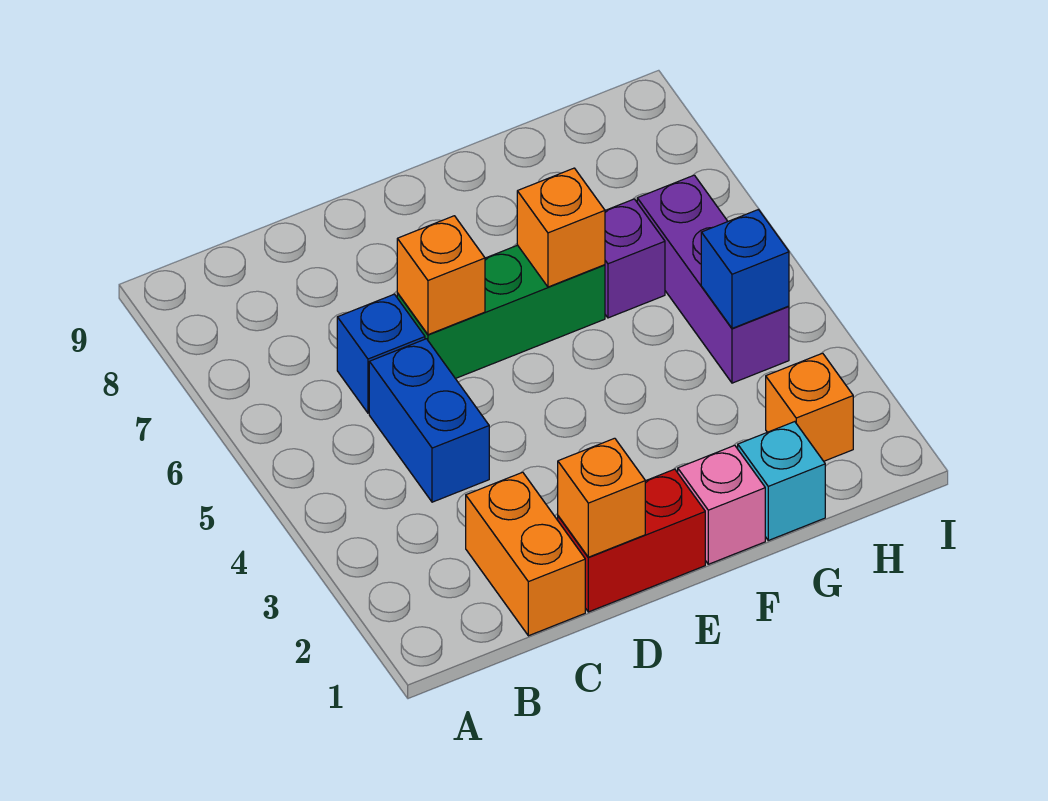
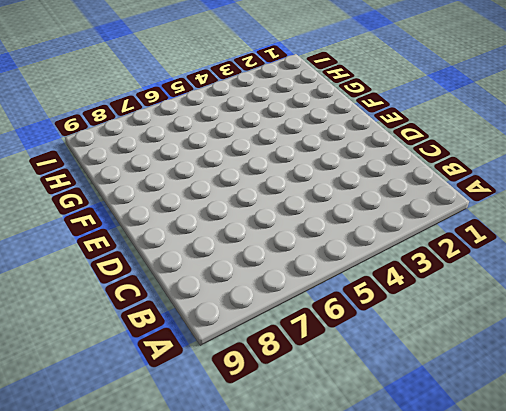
none -> orange 1x2 brick [466,472,585,636]
none -> blue 1x2 brick [369,339,489,502]
none -> blue 1x1 brick [337,294,425,413]

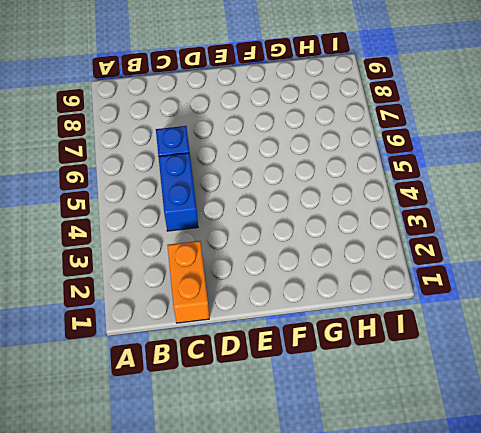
none -> red 1x2 brick [558,469,705,612]
none -> green 1x3 brick [397,245,605,379]
none -> pink 1x1 brick [678,445,765,564]

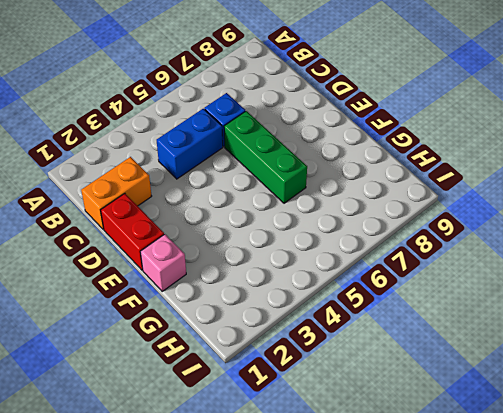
none -> cyan 1x1 brick [738,422,825,540]
none -> purple 1x1 brick [605,199,665,318]
none -> orange 1x1 brick [766,353,853,461]

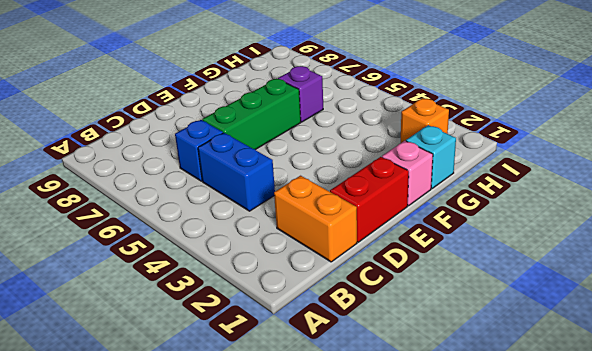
none -> purple 1x3 brick [637,175,789,383]
none -> orange 1x1 brick [558,438,645,557]
none -> orange 1x1 brick [397,216,485,335]

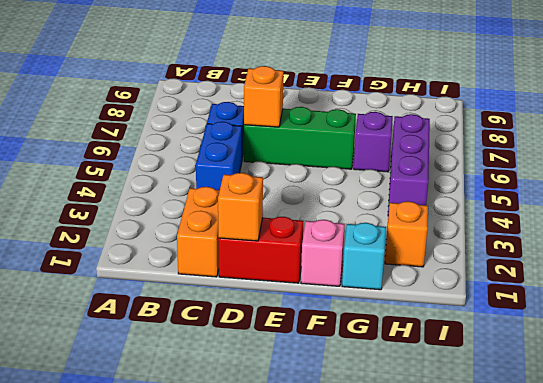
none -> orange 1x1 brick [517,168,605,287]
none -> blue 1x1 brick [701,210,789,328]

